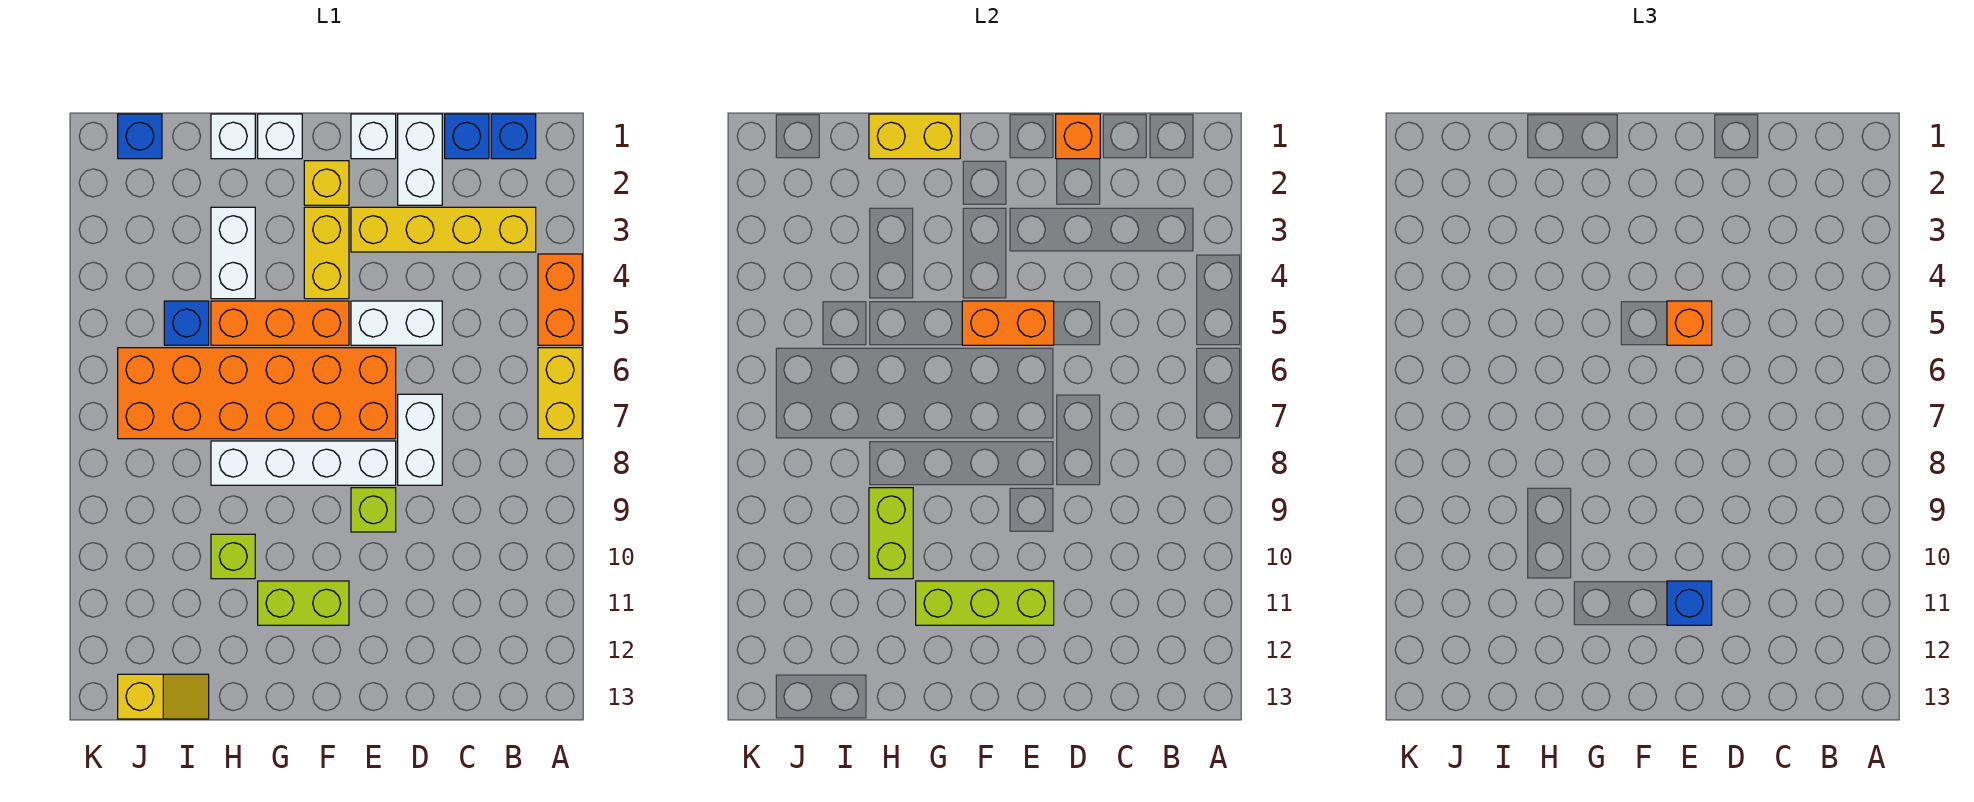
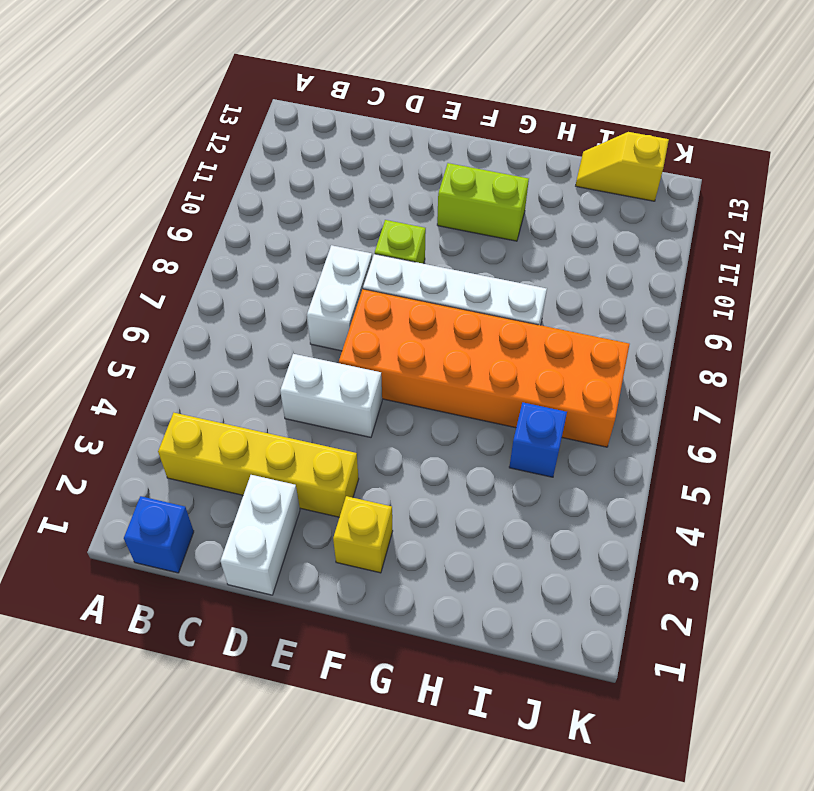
none -> orange 1x2 brick [538,254,582,345]
none -> yellow 1x2 brick [538,348,582,439]
none -> blue 1x1 brick [445,114,489,159]
none -> white 1x1 brick [351,114,396,159]

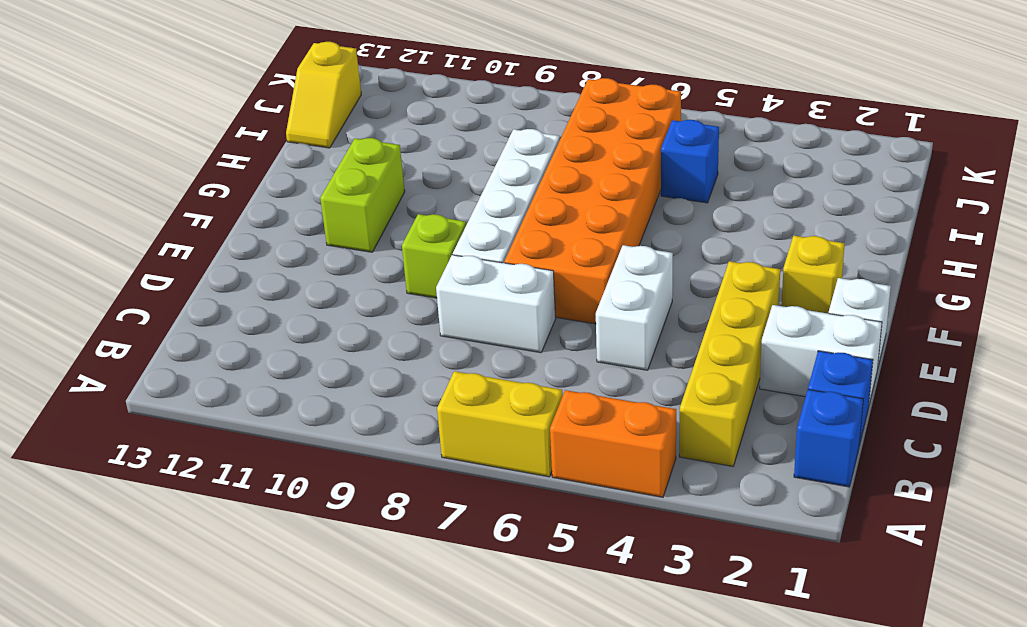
none -> yellow 1x2 brick [304,207,349,299]
none -> orange 1x3 brick [211,301,349,345]
none -> white 1x1 brick [258,114,302,159]
none -> white 1x1 brick [211,114,255,159]

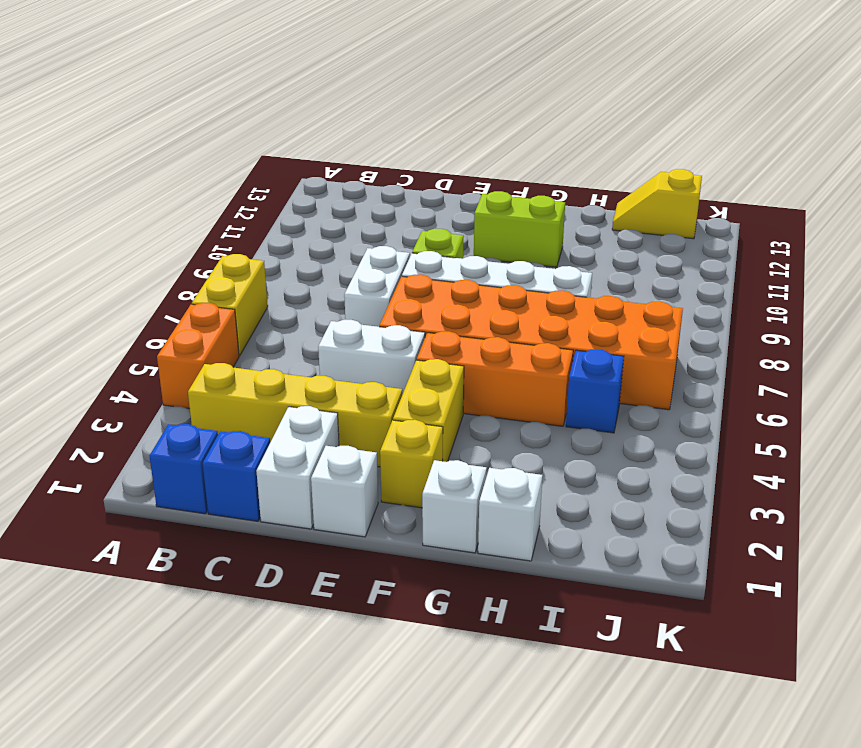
none -> white 1x2 brick [211,207,255,299]
none -> lime 1x1 brick [211,534,255,579]
none -> blue 1x1 brick [118,114,162,159]
none -> orange 1x1 brick [1056,114,1100,159]

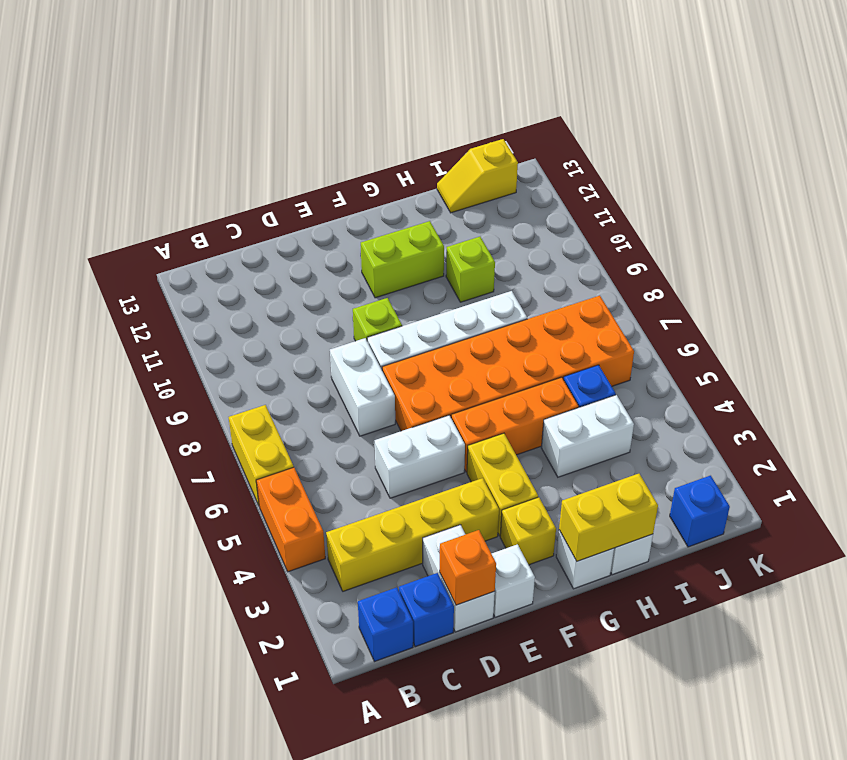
white 1x2 brick [541,395,634,477] -> white 1x2 brick turned to [211,207,255,299]
none -> orange 1x2 brick [962,301,1054,345]
none -> lime 1x3 brick [916,581,1054,625]
none -> lime 1x2 brick [869,488,913,579]
none -> orange 1x1 brick [1667,301,1712,345]

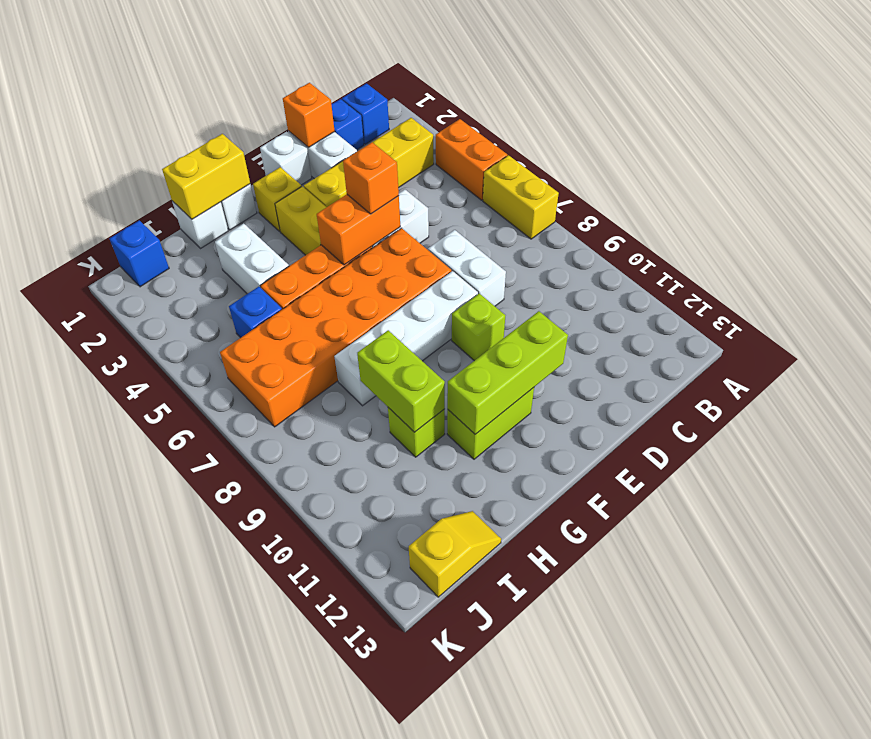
none -> blue 1x1 brick [1667,581,1712,625]

